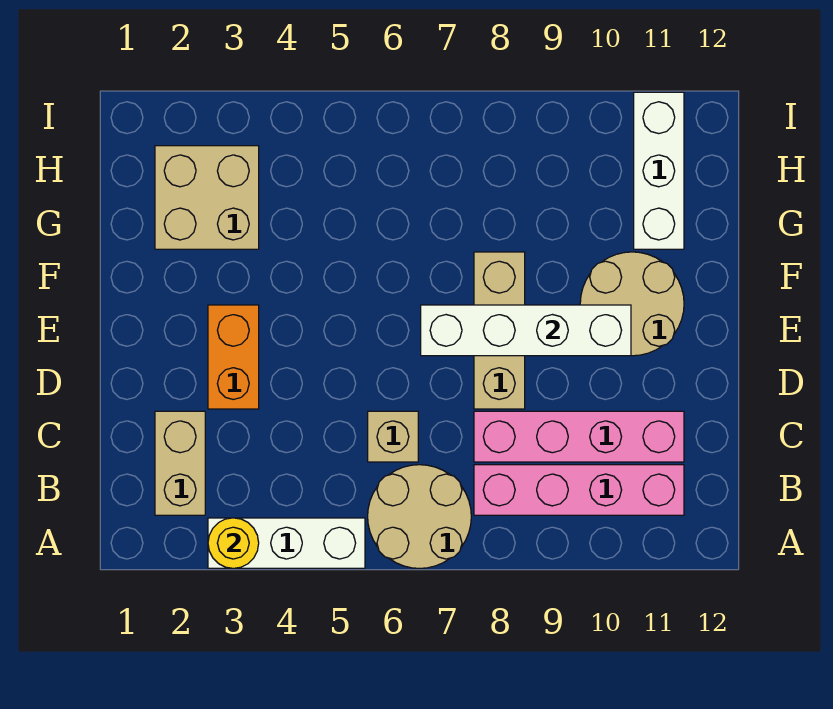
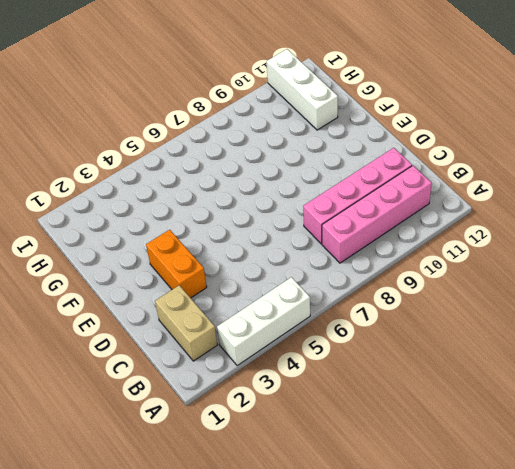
none -> tan 2x2 round brick [368,465,471,568]
none -> tan 1x1 brick [368,411,418,462]
none -> tan 1x3 brick [474,252,525,409]

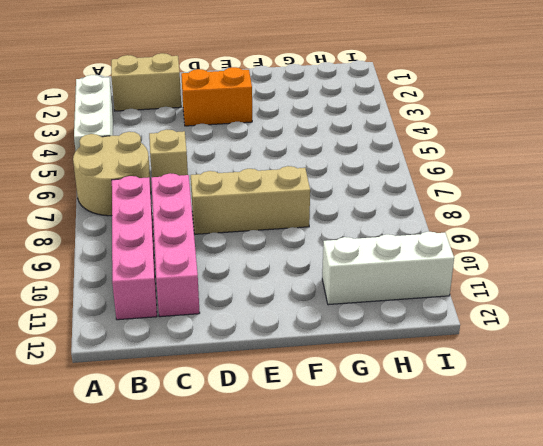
none -> tan 2x2 round brick [580,252,684,356]
none -> tan 2x2 brick [155,146,259,249]
none -> yellow 1x1 round brick [208,518,259,568]

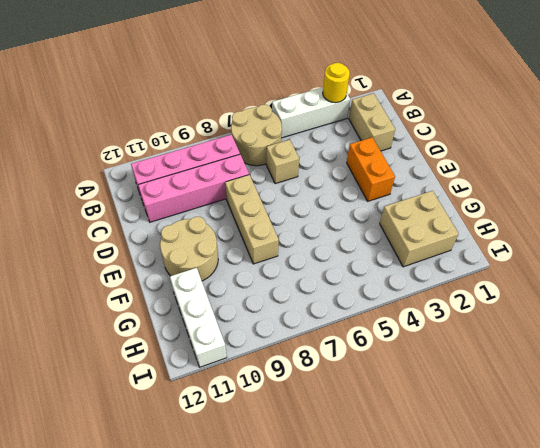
none -> white 1x4 brick [421,305,631,356]

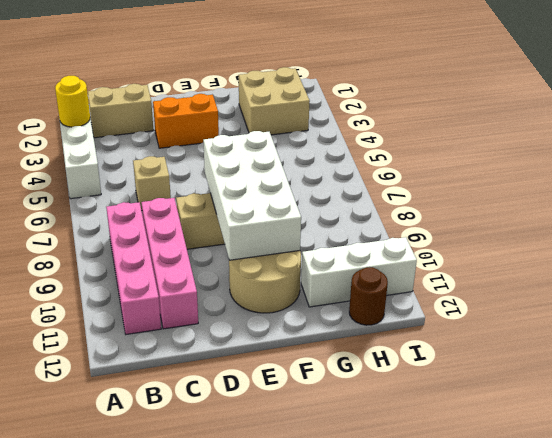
white 2x4 brick [203,131,301,260] -> white 1x4 brick [421,305,631,356]
brown 1x1 round brick [349,267,388,325] -> none
none -> tan 2x2 round brick [368,465,471,568]

